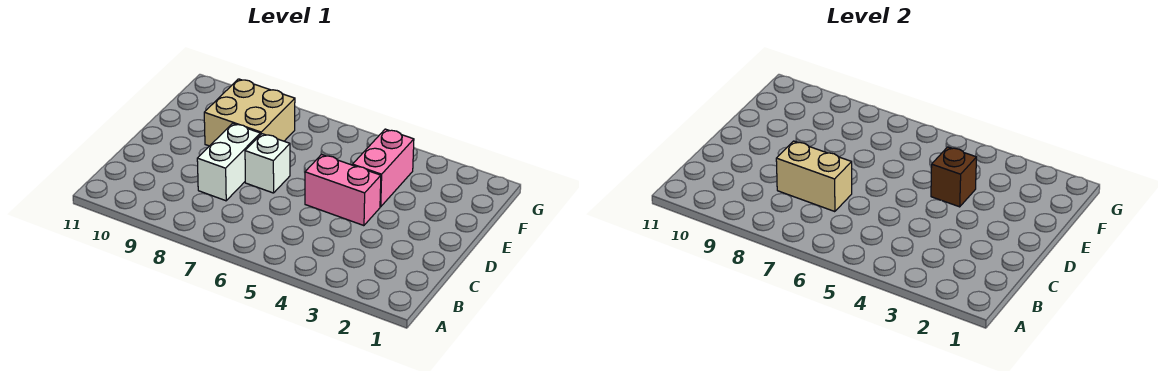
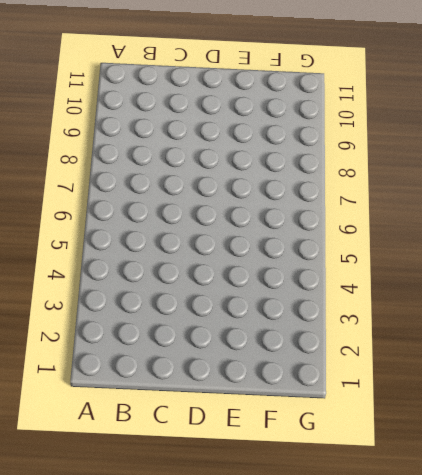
none -> white 1x2 brick [197,123,260,201]
none -> pink 1x2 brick [305,154,381,226]

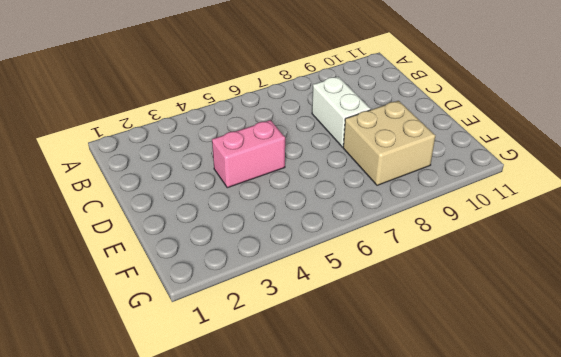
none -> white 1x1 brick [245,134,290,193]
none -> pink 1x2 brick [353,129,414,207]

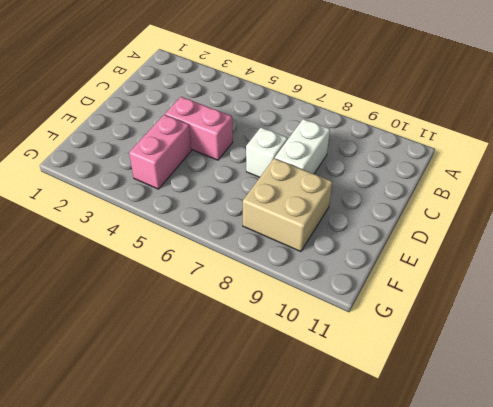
none -> tan 1x2 brick [776,141,852,212]
none -> brown 1x1 brick [931,147,976,207]

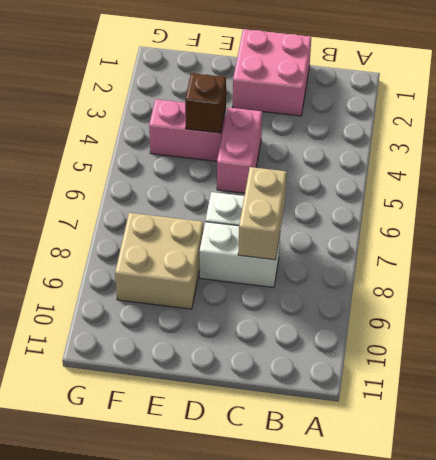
pink 2x2 brick [233,29,311,116] -> none

